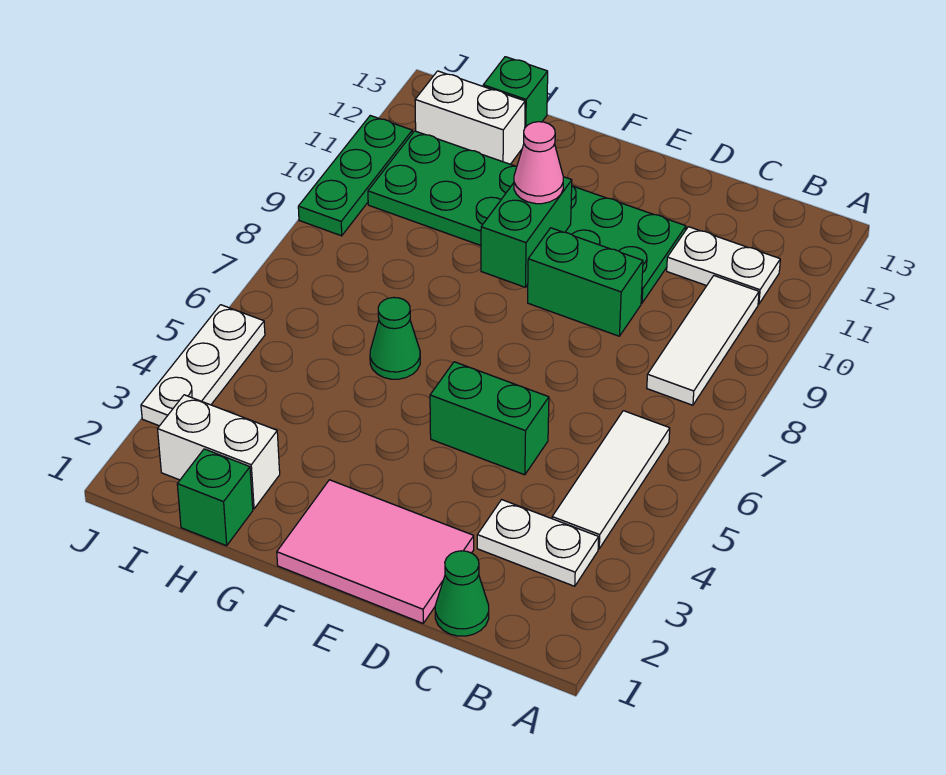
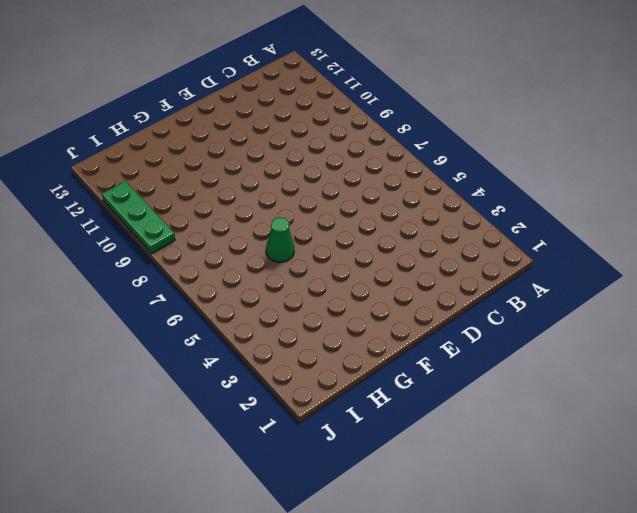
none -> white 1x2 plate [477,500,599,586]
none -> white 1x3 tile [552,411,670,549]
none -> white 1x3 tile [647,276,759,405]

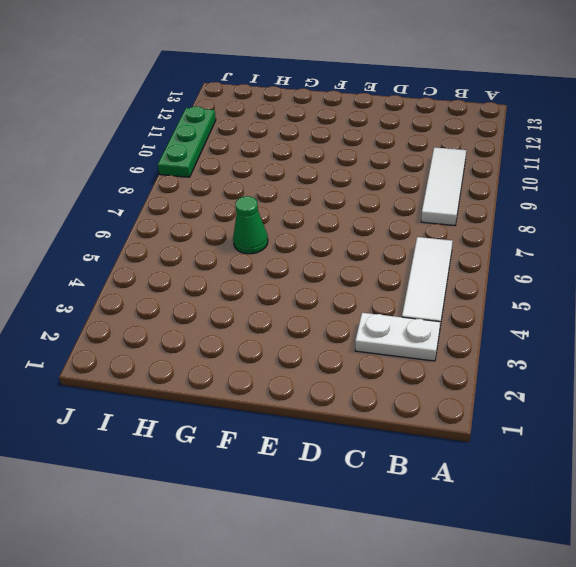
none -> white 1x2 plate [667,227,780,304]
none -> green 1x1 cone [435,551,489,636]
none -> pink 2x3 tile [277,480,474,623]

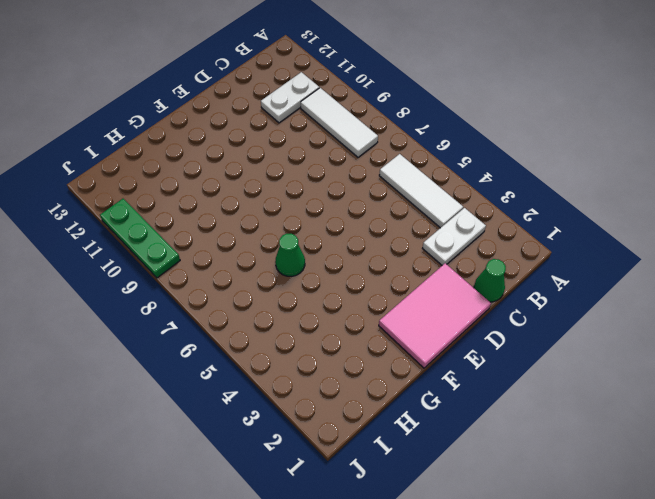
none -> green 1x2 brick [430,362,549,475]
none -> green 1x2 brick [528,228,643,336]
none -> green 2x6 plate [368,131,686,303]

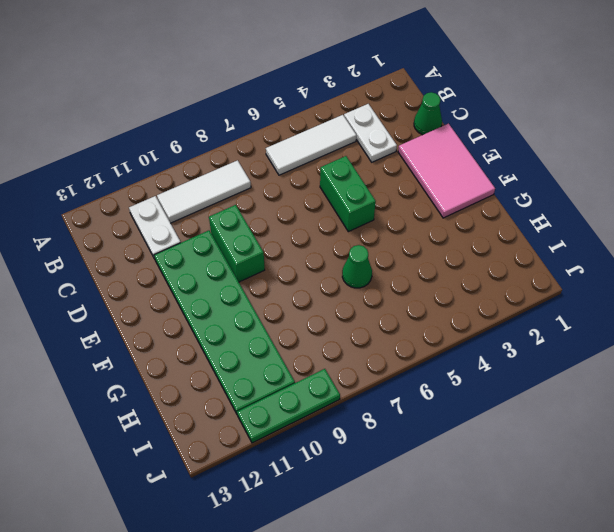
none -> green 1x1 brick [177,449,253,546]
none -> white 1x2 brick [158,395,280,509]
none -> white 1x2 brick [415,71,525,164]

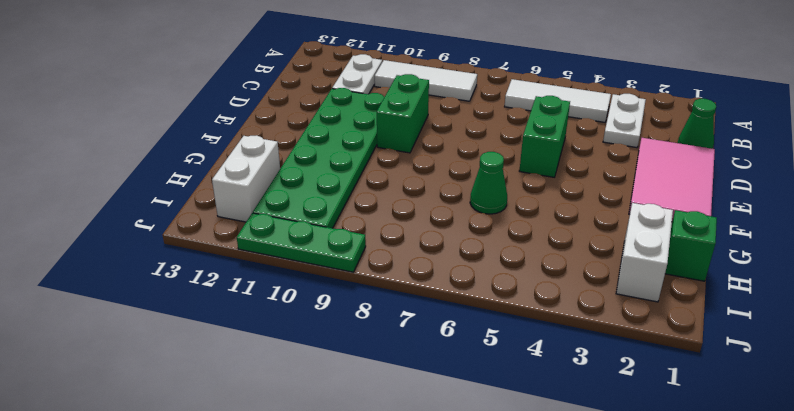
none -> green 1x1 brick [483,57,548,127]
none -> white 1x3 plate [141,305,265,426]
none -> green 1x2 brick [481,177,572,287]

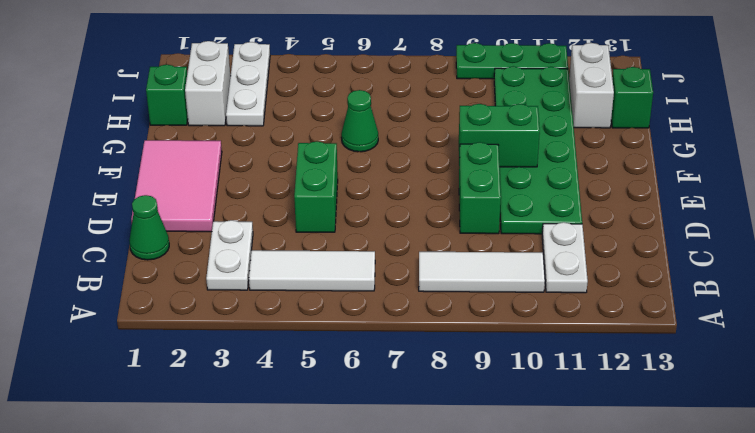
white 1x3 plate [226,42,270,126] -> white 1x3 plate turned to [141,305,265,426]
none -> pink 1x1 cone [514,122,563,204]

